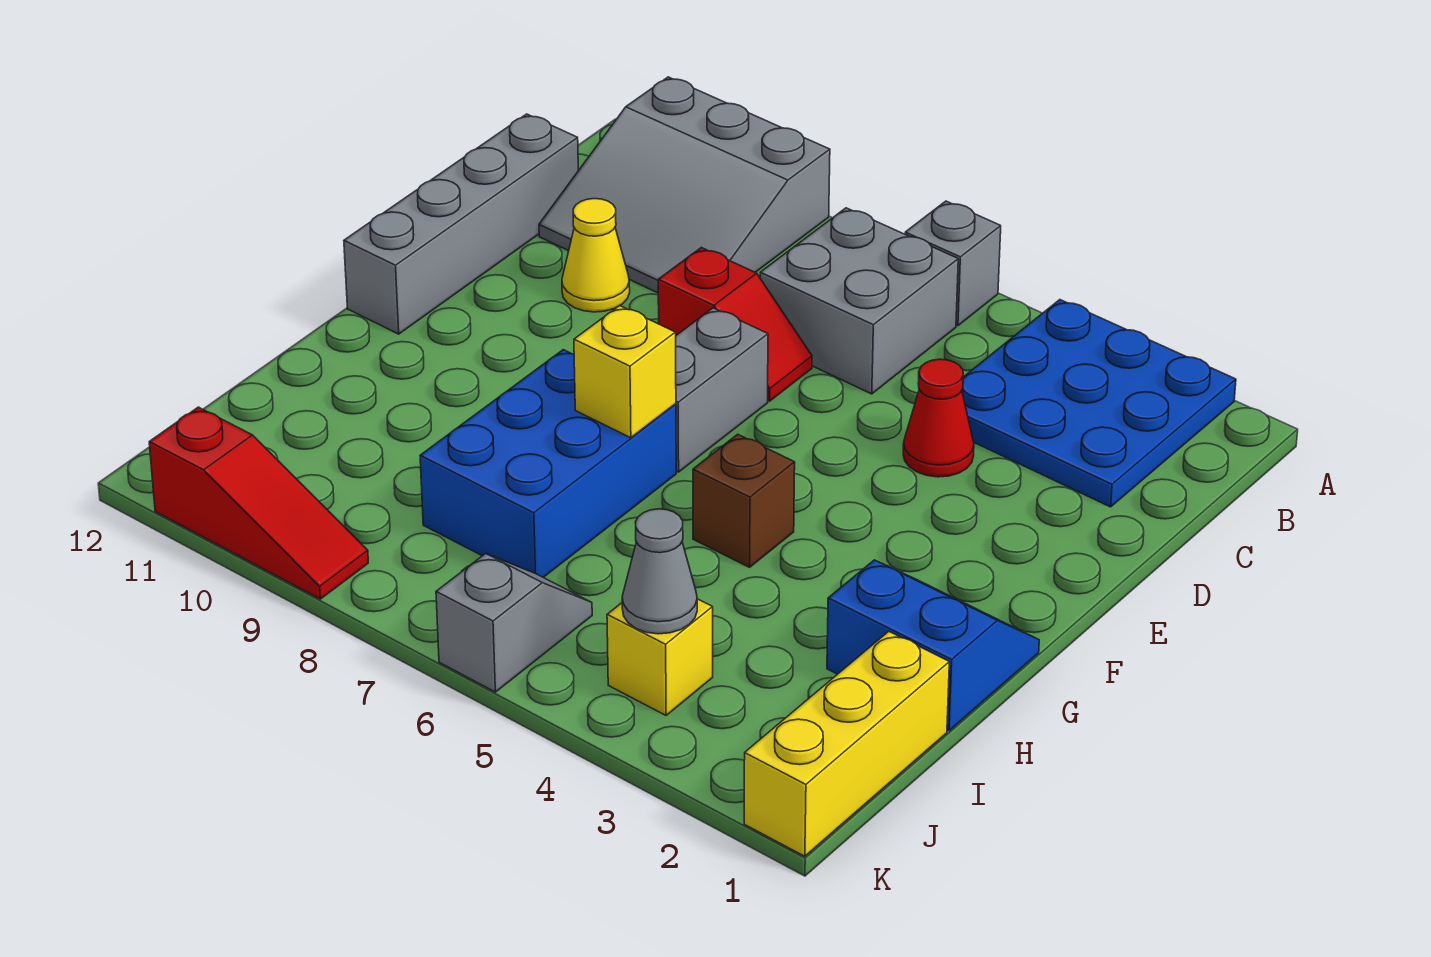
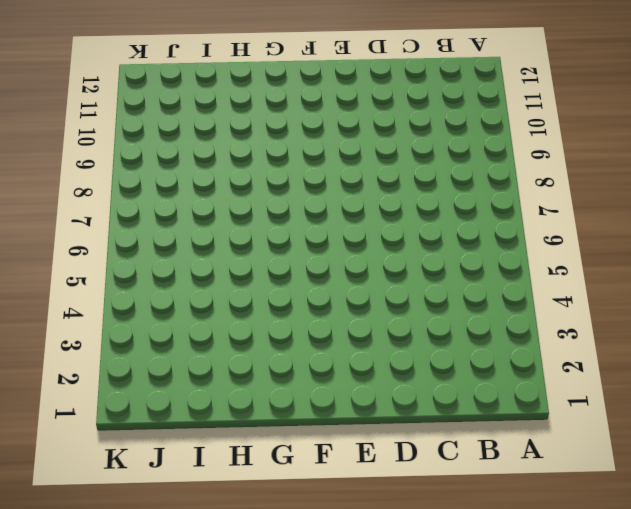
none -> blue 3x3 plate [962,300,1236,507]
none -> grey 1x1 brick [905,201,1001,326]
none -> grey 3x3 slope [539,77,830,293]

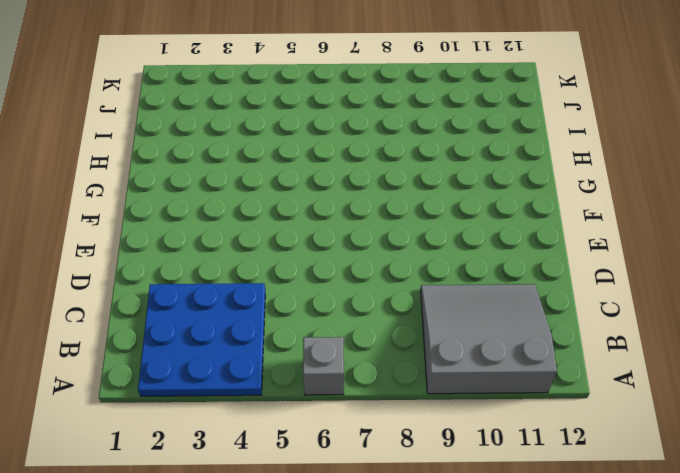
none -> grey 2x2 brick [760,208,958,394]
none -> grey 1x4 brick [344,114,578,334]
none -> red 1x1 cone [903,359,974,477]

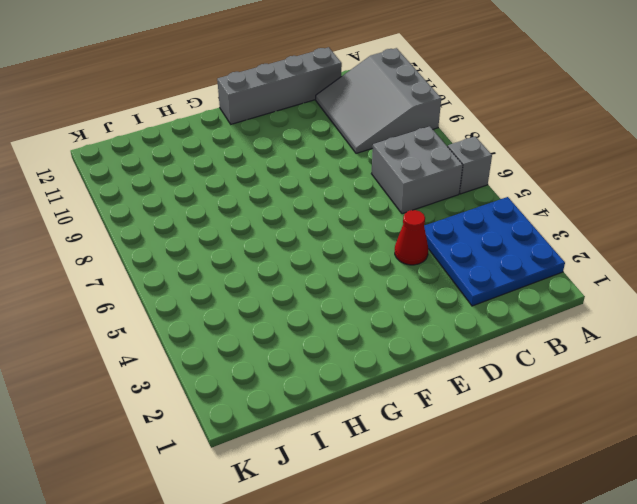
none -> red 1x2 slope [658,248,812,401]
none -> yellow 1x1 cone [562,199,630,312]
none -> grey 1x2 brick [676,308,768,472]

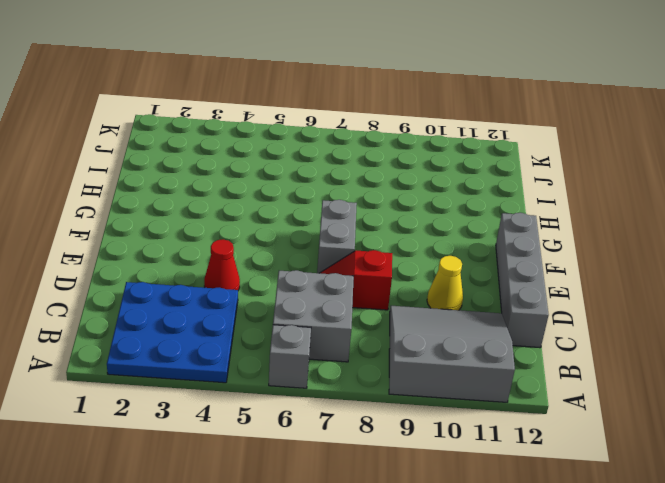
none -> blue 2x2 slope [827,560,1039,731]
none -> brown 1x1 brick [693,434,795,567]
none -> blue 2x3 brick [420,350,676,577]

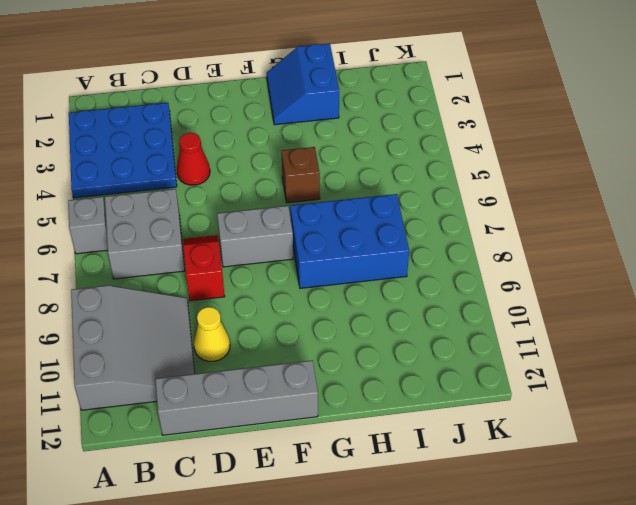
none -> yellow 1x3 brick [744,631,949,856]
none -> yellow 1x1 brick [607,599,713,715]
none -> grey 1x2 slope [436,554,592,692]

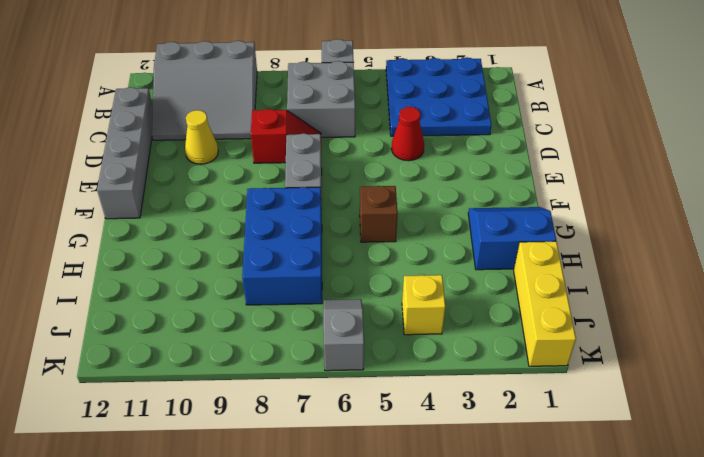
none -> red 1x3 slope [149,407,368,599]
none -> yellow 1x1 brick [574,306,676,438]
none -> grey 1x1 cone [622,509,697,634]

